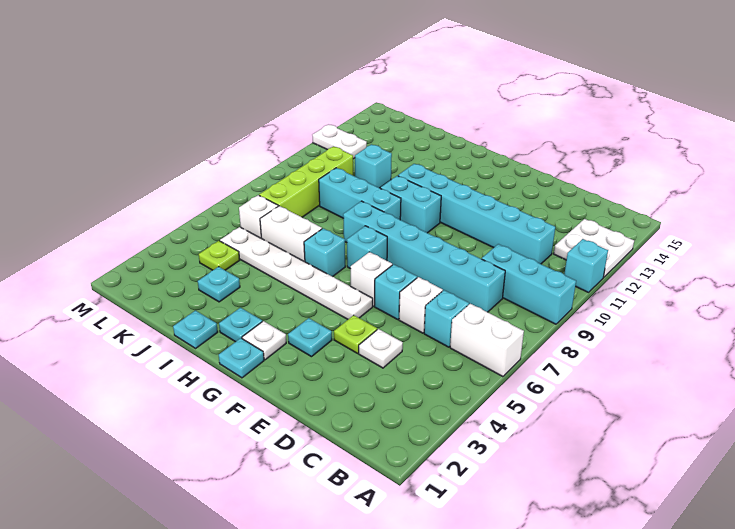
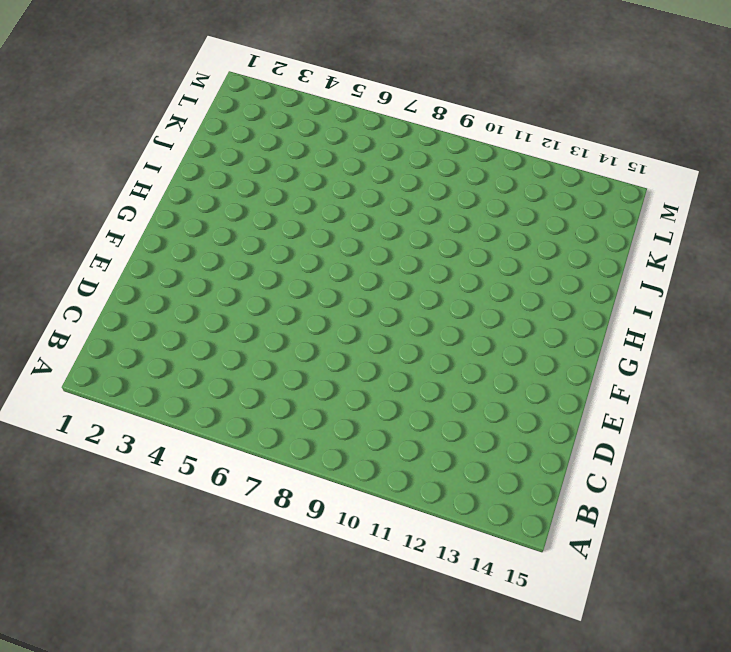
none -> white 1x2 brick [450,304,524,377]
none -> cyan 1x3 brick [482,244,576,324]
none -> cyan 1x1 brick [564,239,608,293]

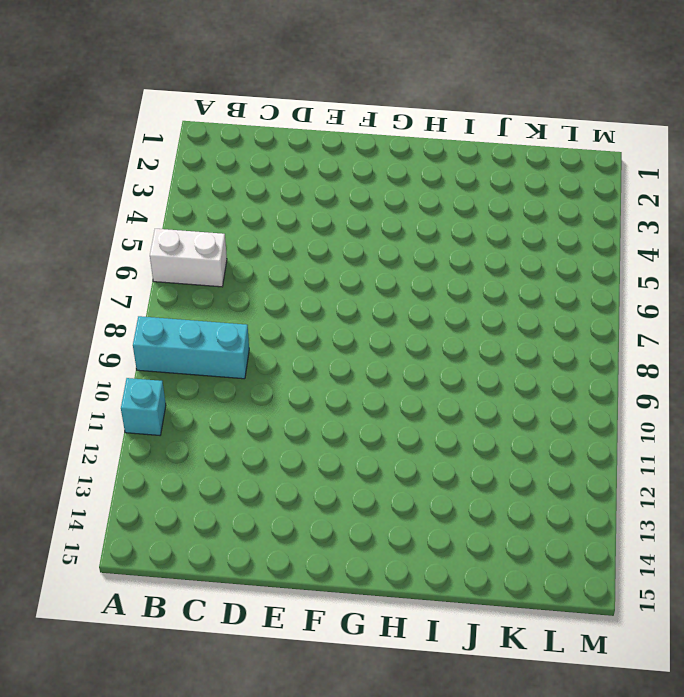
none -> white 2x2 plate [554,219,634,277]
none -> cyan 1x1 brick [424,290,469,347]
none -> cyan 1x6 brick [343,201,505,312]

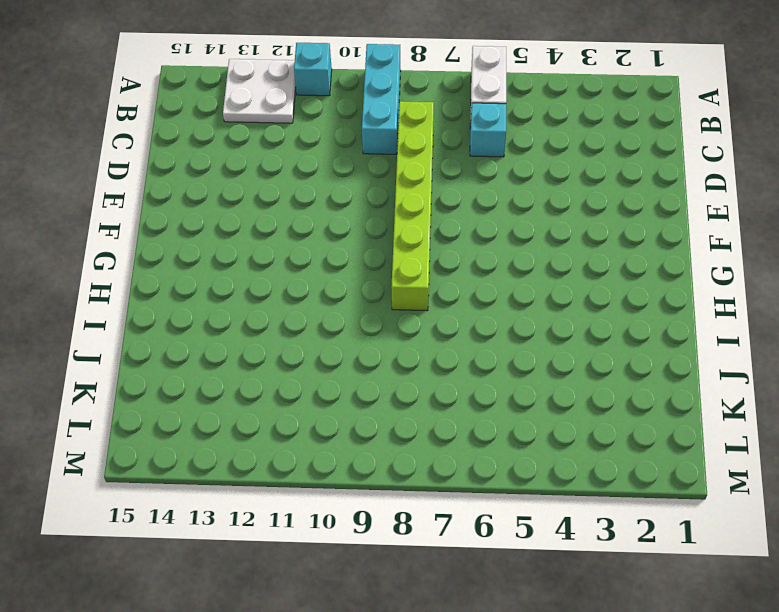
lime 1x6 brick [391,101,434,311] -> cyan 1x6 brick [343,201,505,312]
none -> cyan 1x6 brick [398,164,555,264]
none -> white 1x1 plate [359,329,403,368]
none -> white 1x1 brick [399,277,443,333]

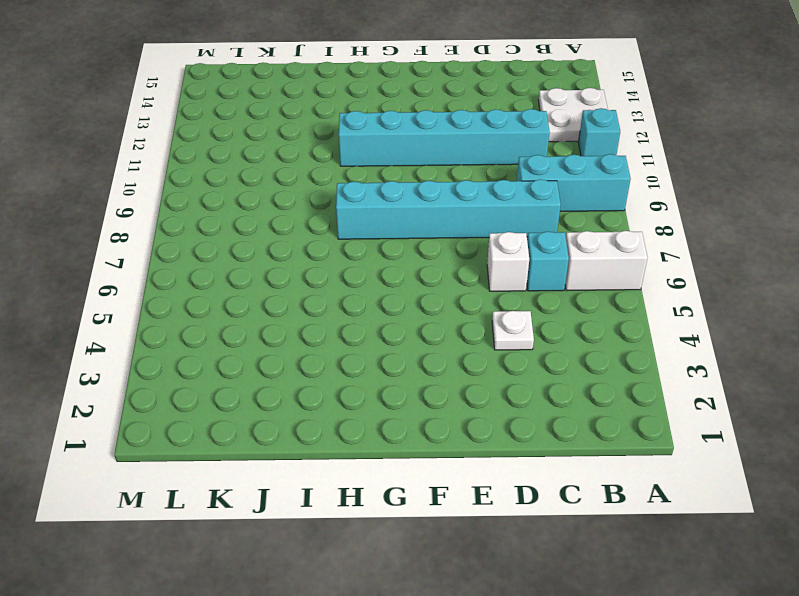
none -> lime 1x1 plate [334,315,377,353]
none -> cyan 1x1 brick [375,264,417,320]
none -> cyan 1x1 plate [288,318,332,357]

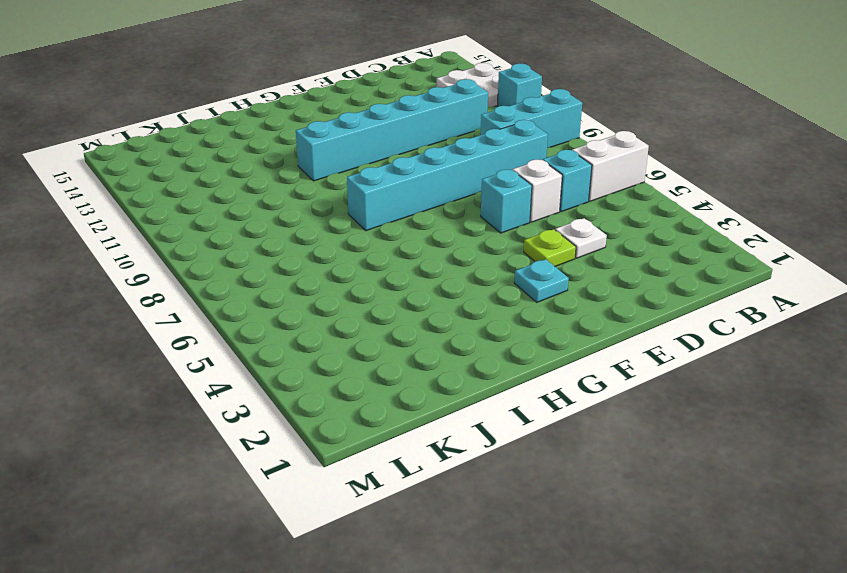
none -> white 1x6 plate [220,227,373,319]
none -> white 1x1 brick [351,252,392,306]
none -> cyan 1x1 plate [219,338,264,378]

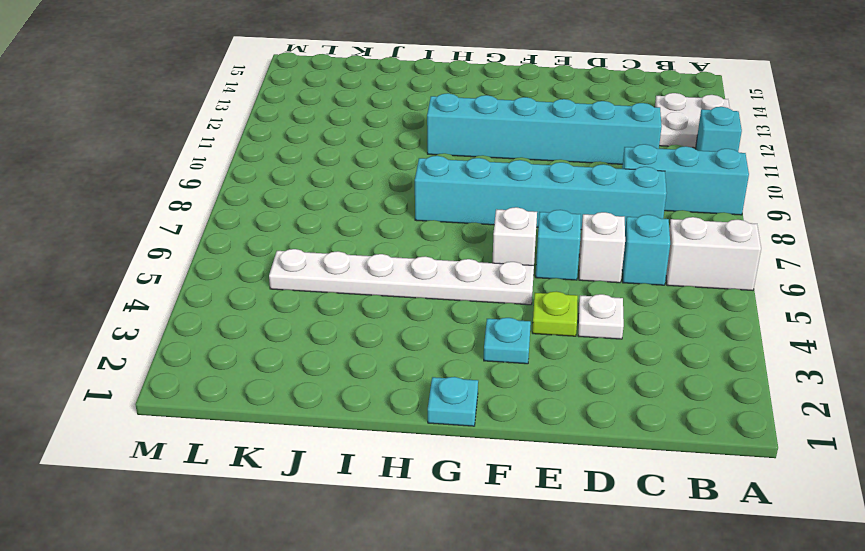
none -> white 1x1 plate [242,321,286,360]
none -> cyan 1x1 brick [347,226,387,269]
none -> cyan 1x2 brick [380,176,441,233]

